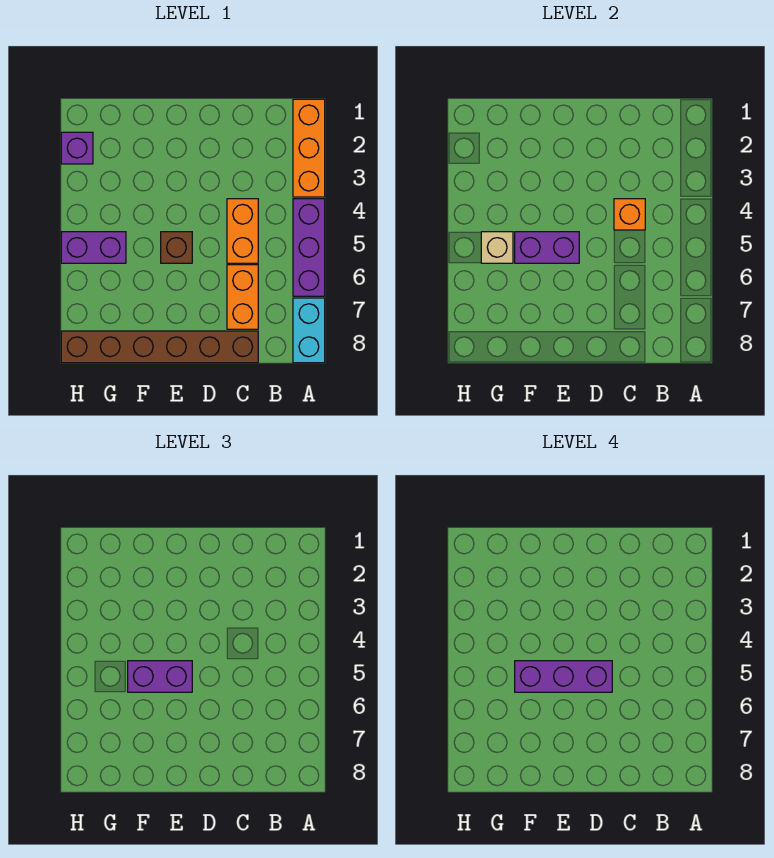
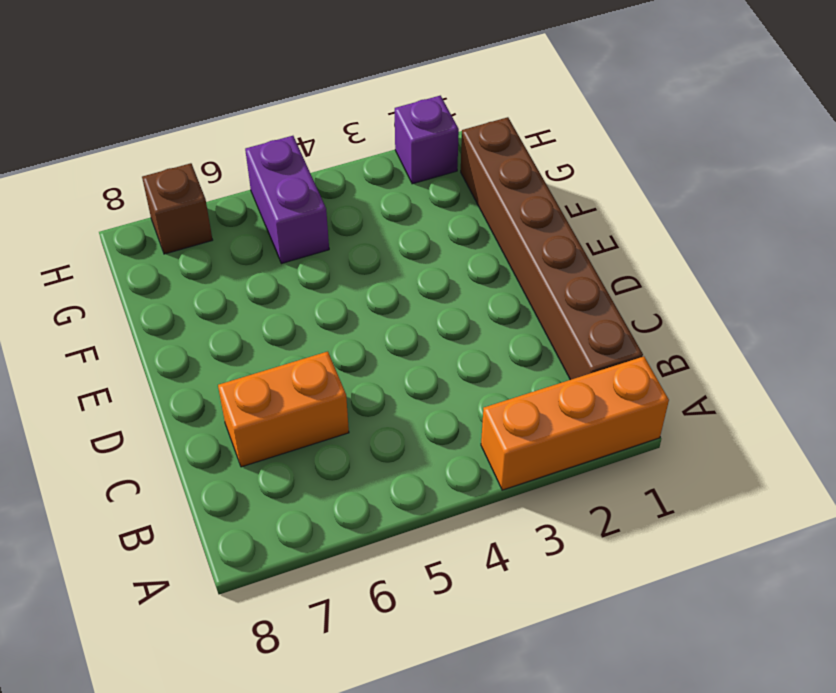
brown 1x6 brick [461,117,643,380] -> brown 1x6 brick moved to [61,331,258,363]
brown 1x1 brick [142,163,212,254] -> brown 1x1 brick moved to [161,232,192,263]
none -> purple 1x3 brick [293,199,325,296]
none -> cyan 1x2 brick [293,298,325,363]
none -> orange 1x2 brick [227,199,258,263]

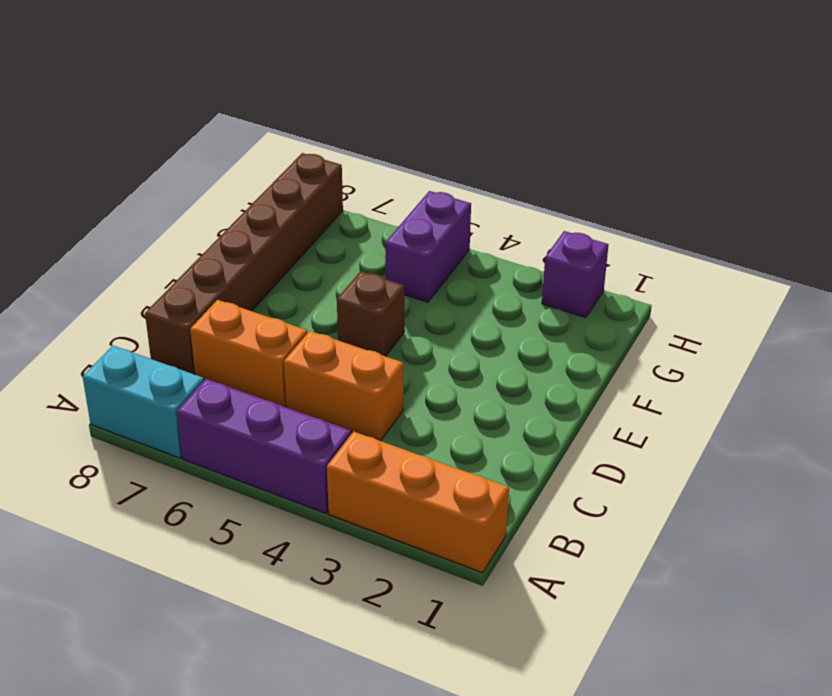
none -> orange 1x1 brick [614,199,645,230]
none -> purple 1x2 brick [515,232,579,263]
none -> tan 1x1 brick [481,232,513,263]

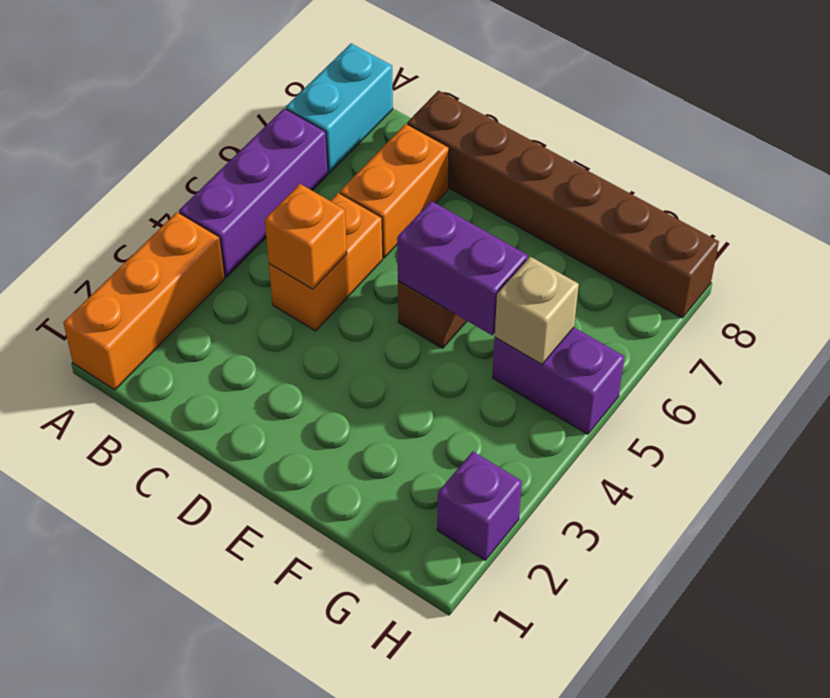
none -> purple 1x2 brick [128,661,192,692]
none -> purple 1x3 brick [515,661,612,692]

